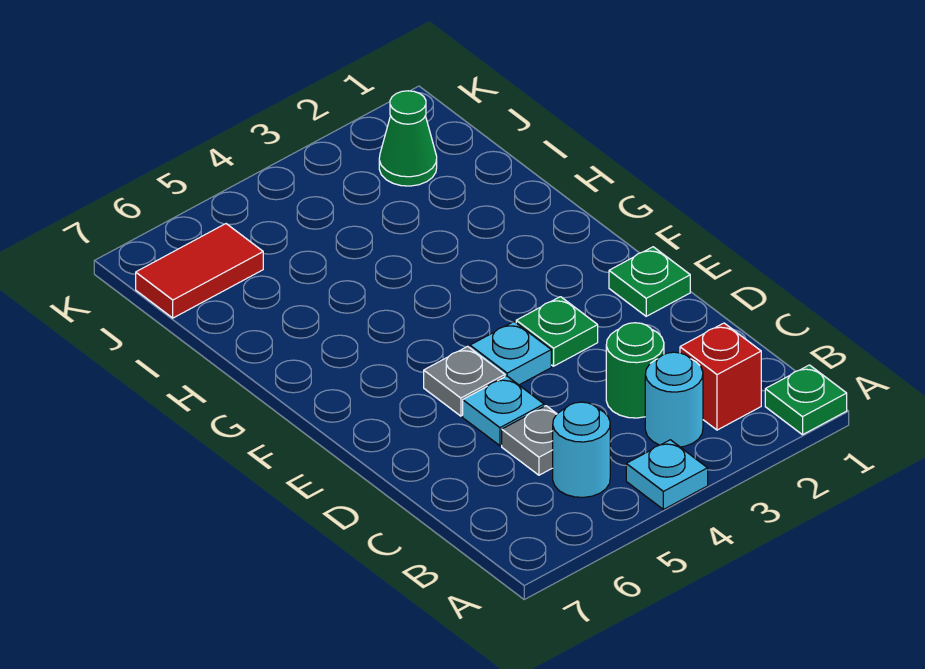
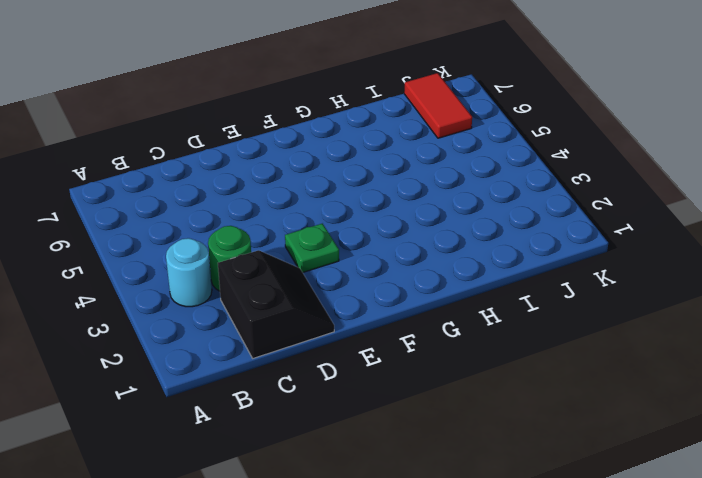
black 2x2 slope [218,250,334,358] -> none
none -> green 1x1 plate [765,365,847,435]
none -> cyan 1x1 plate [626,440,708,509]
none -> red 1x1 brick [680,323,761,430]

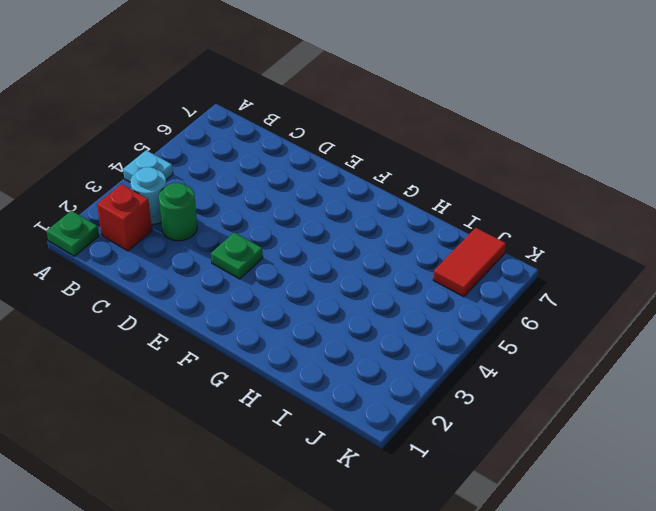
none -> cyan 1x1 round brick [553,402,610,497]
none -> grey 1x1 plate [502,406,557,475]
none -> cyan 1x1 plate [463,376,544,446]

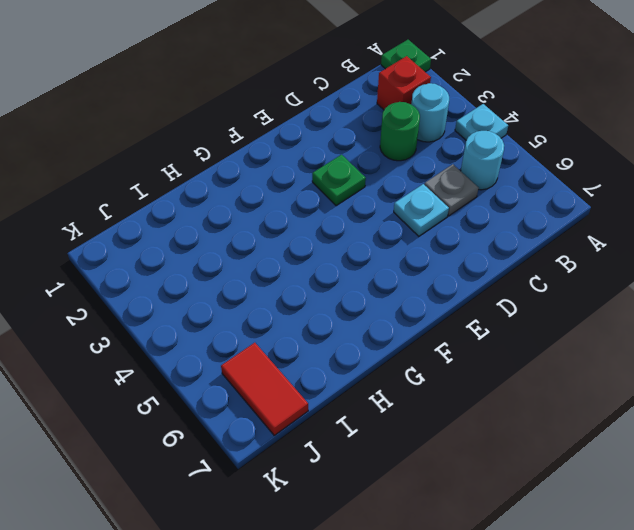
none -> green 1x1 plate [609,247,690,316]
none -> cyan 1x1 plate [470,322,551,385]
none -> grey 1x1 plate [424,346,505,416]

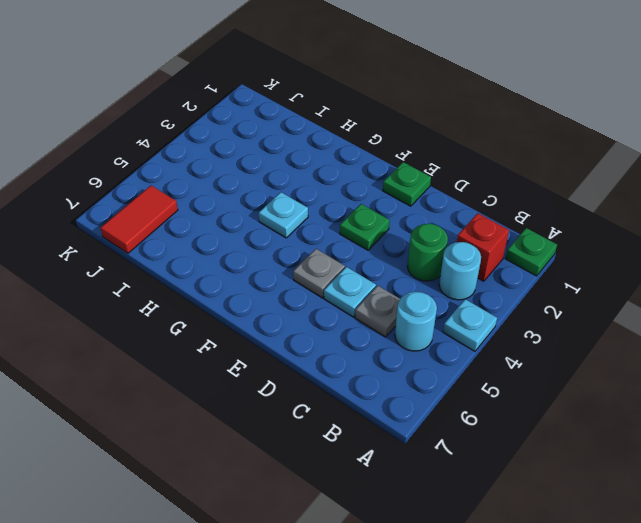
cyan 1x1 plate [259,192,308,238] -> cyan 1x1 plate moved to [470,322,551,385]
none -> green 1x1 cone [379,91,437,186]

